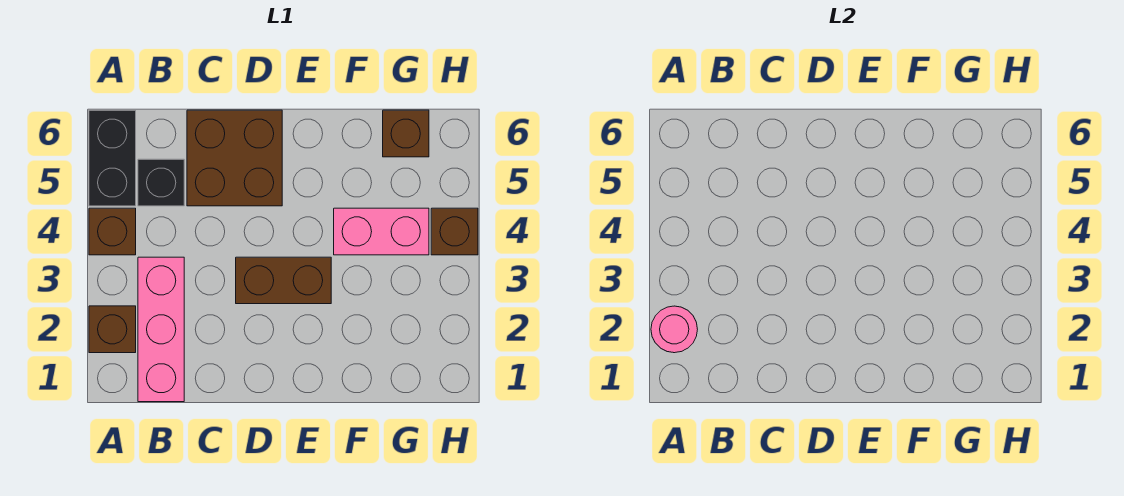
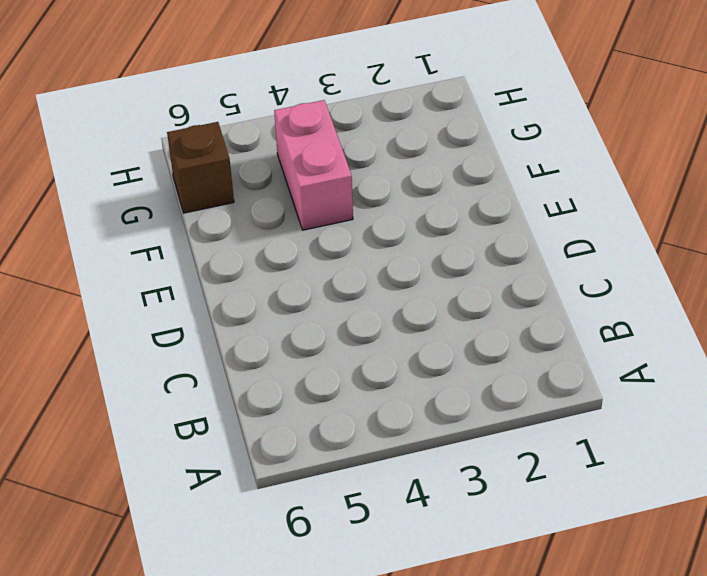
none -> brown 1x1 brick [89,306,136,353]
none -> brown 1x1 brick [89,208,136,255]

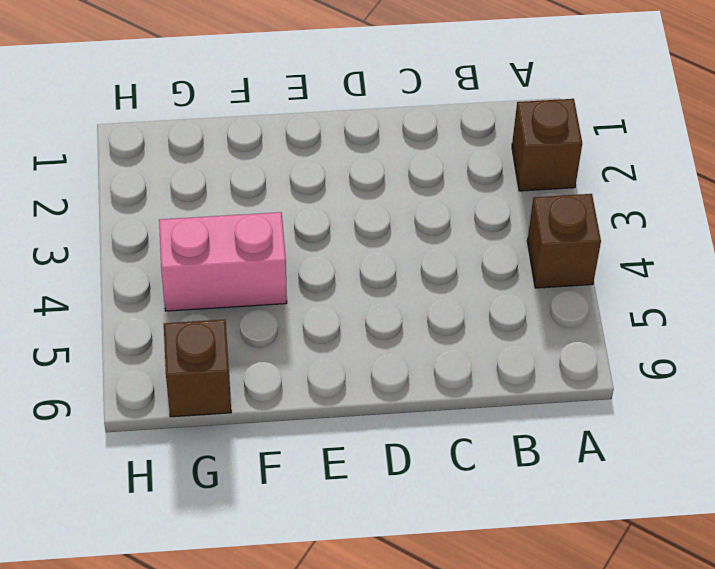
none -> black 1x2 brick [89,110,136,206]
none -> pink 1x3 brick [138,257,184,402]

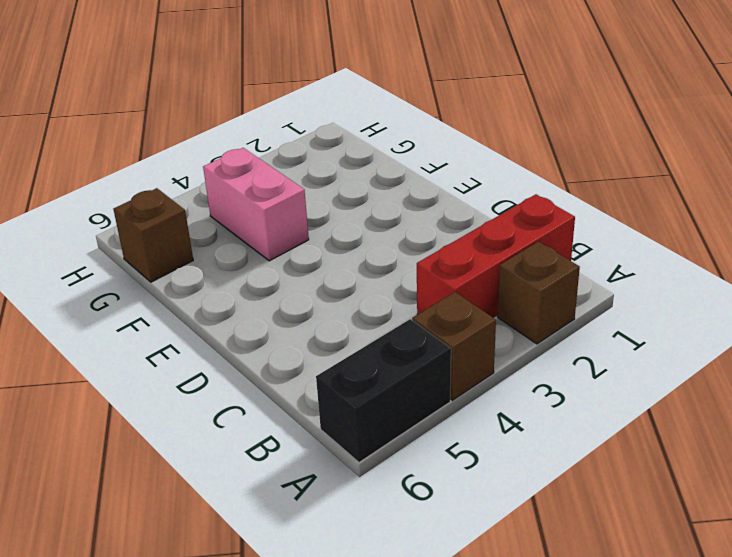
red 1x3 brick [417,194,575,317] -> pink 1x3 brick [138,257,184,402]
none -> black 1x1 brick [138,159,184,206]
none -> brown 2x2 brick [187,110,282,206]

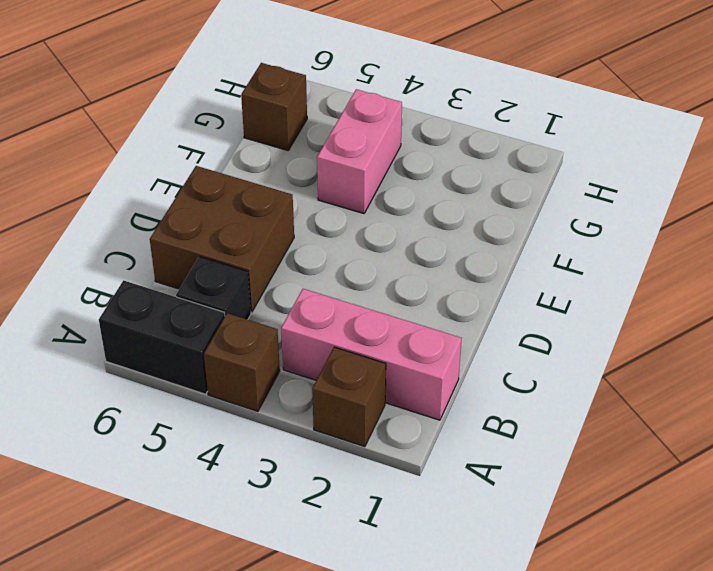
none -> brown 1x2 brick [236,257,331,304]
none -> brown 1x1 brick [431,208,478,255]

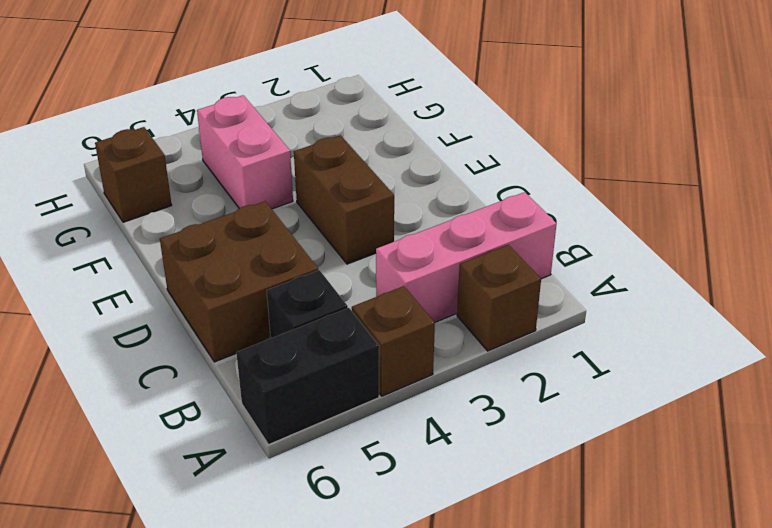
none -> brown 1x1 brick [431,208,478,255]
none -> pink 1x1 round brick [651,306,698,353]

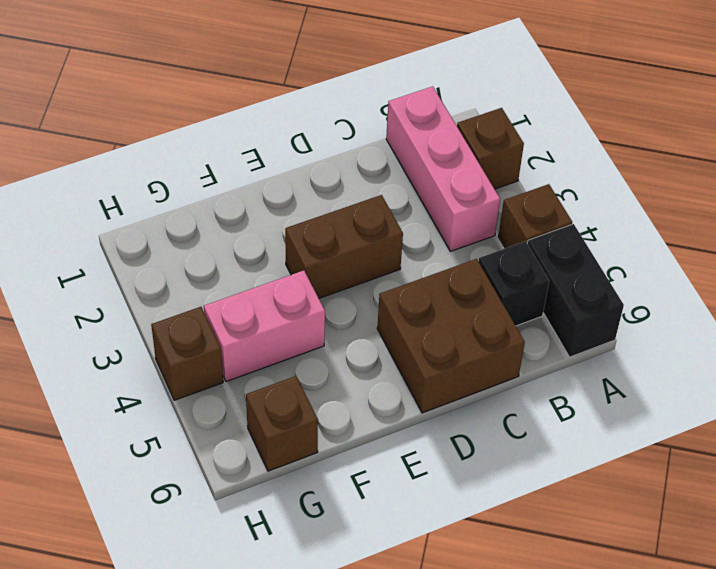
none -> pink 1x1 round brick [651,306,698,353]

